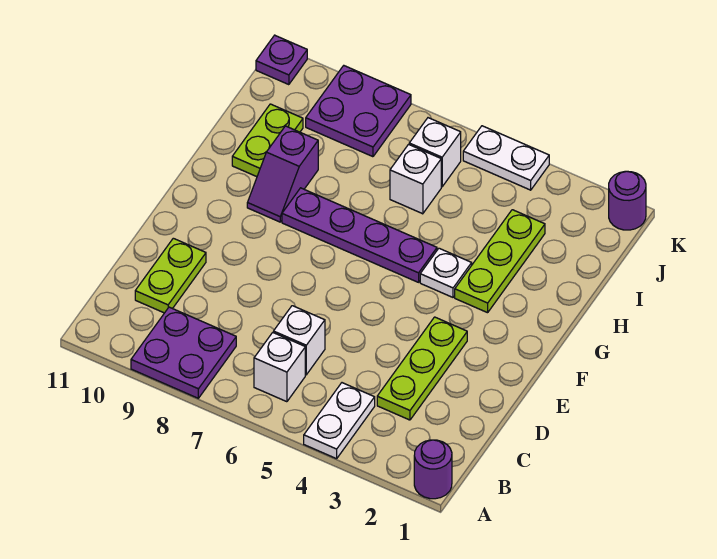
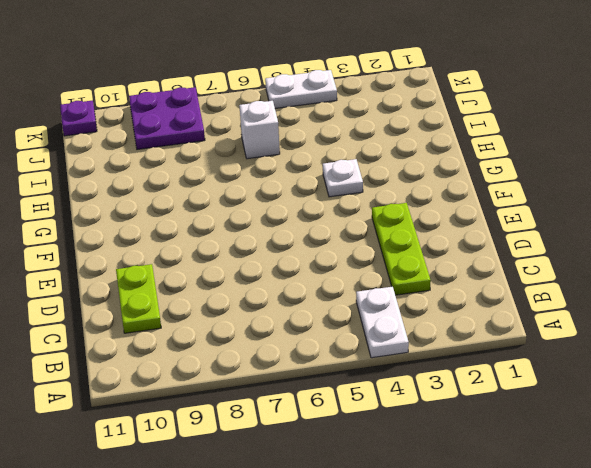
none -> purple 1x1 round brick [414,440,452,499]
none -> purple 2x2 plate [131,307,236,398]
none -> white 1x1 brick [254,333,305,402]

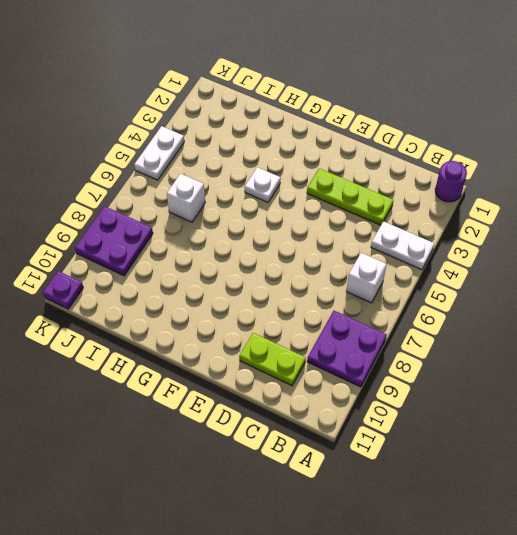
none -> white 1x1 brick [274,306,325,375]
none -> lime 1x3 plate [455,210,545,313]
none -> purple 1x4 plate [282,188,437,282]

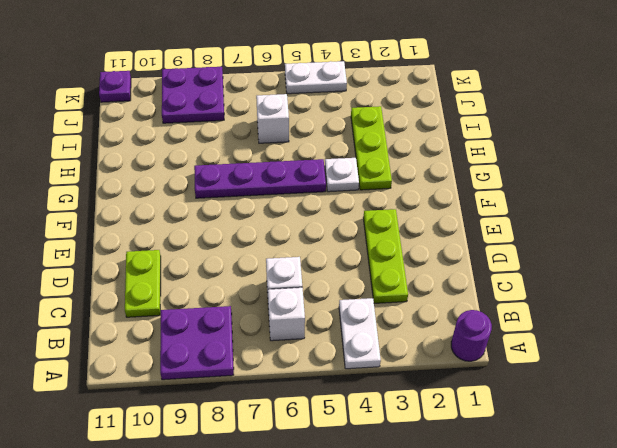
none -> purple 1x2 slope [247,126,318,222]
none -> lime 1x2 plate [232,104,303,177]
none -> white 1x1 brick [409,118,461,187]

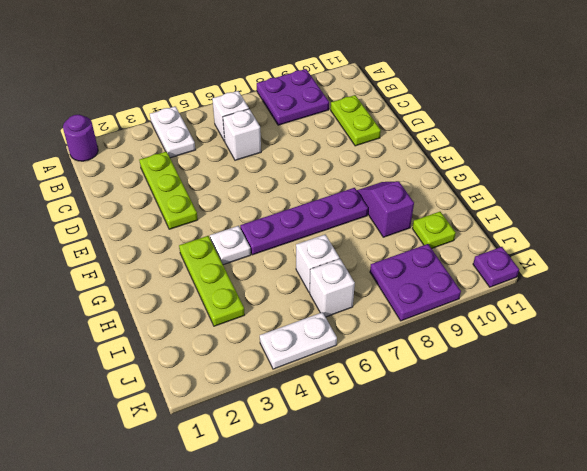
lime 1x1 plate [412,212,456,249] -> lime 1x2 plate [232,104,303,177]
none -> purple 1x1 round brick [609,171,646,230]

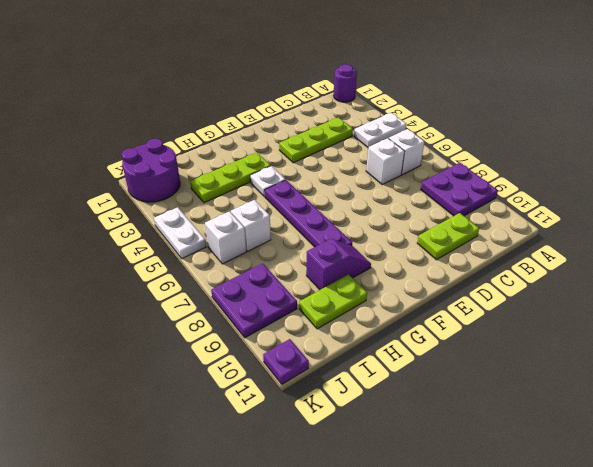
purple 2x2 round brick [122,139,180,202] -> purple 1x1 round brick [609,171,646,230]

